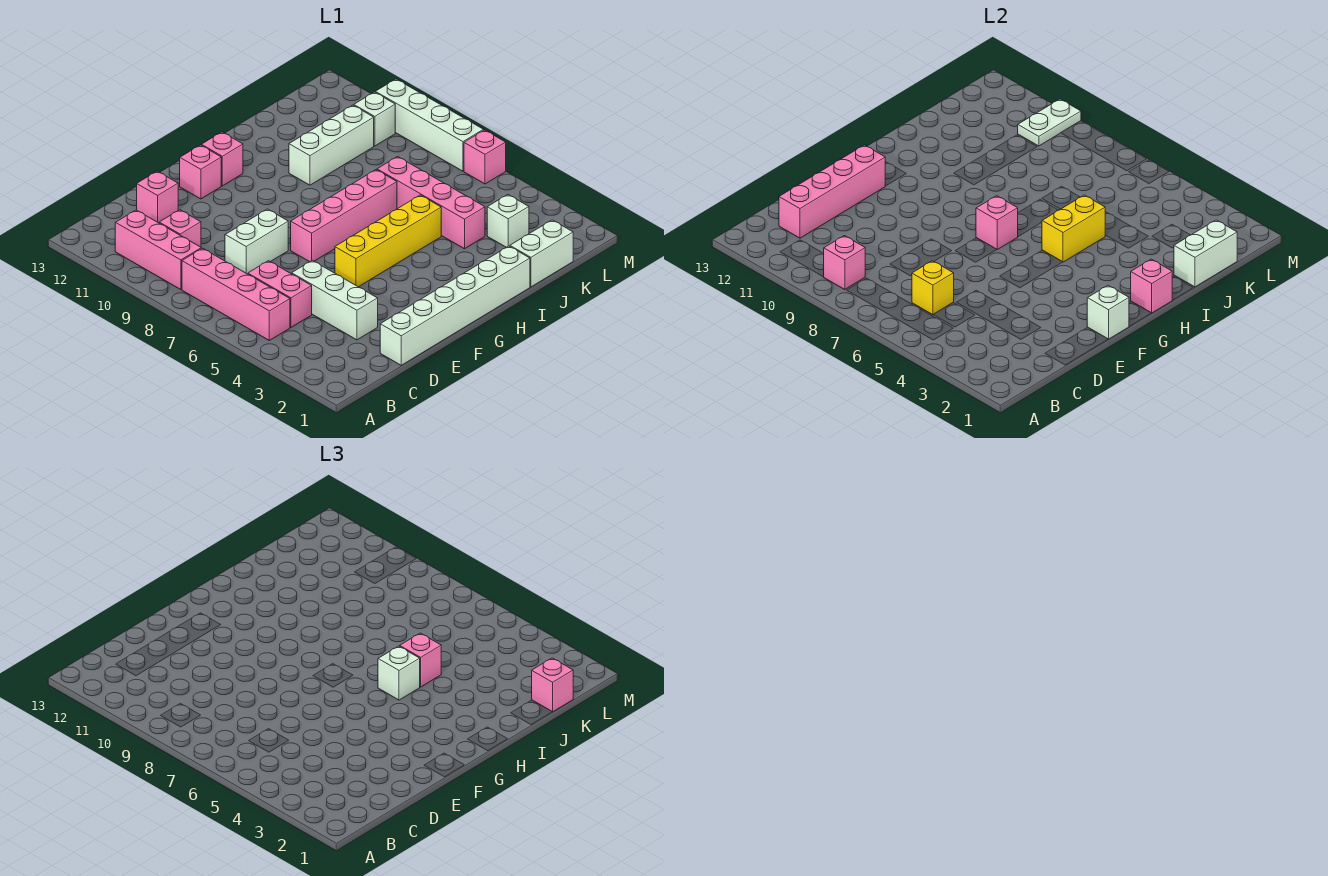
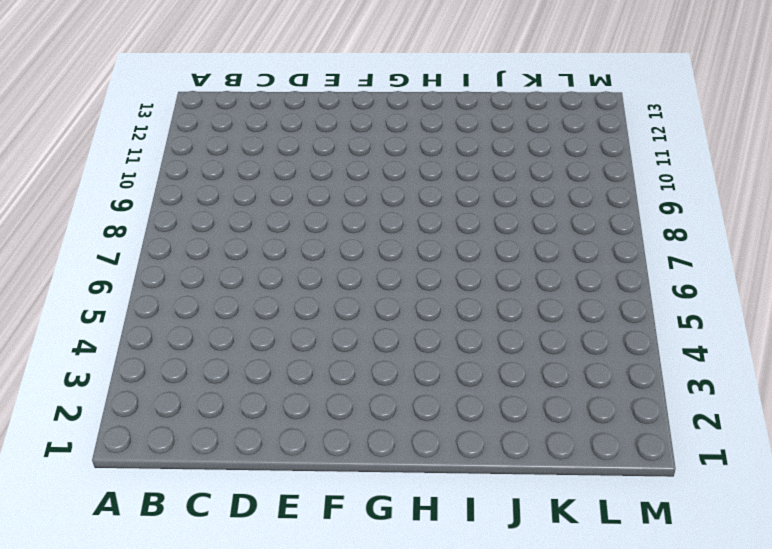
none -> pink 1x4 brick [182,248,290,340]
none -> pink 1x3 brick [115,210,201,290]
none -> pink 1x2 brick [248,261,312,327]
none -> pink 1x1 brick [159,210,201,247]

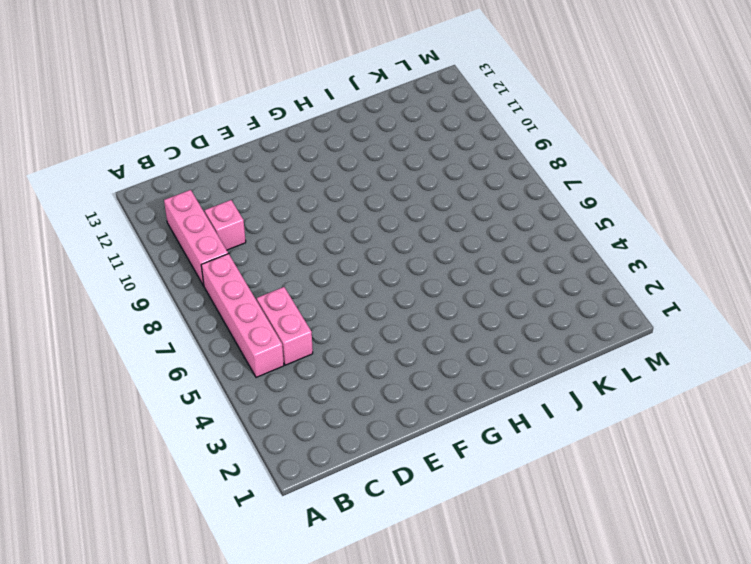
none -> white 1x6 brick [380,246,530,365]
none -> white 1x3 brick [292,260,378,340]
none -> white 1x2 brick [225,209,288,274]
none -> pink 1x1 brick [137,171,178,223]

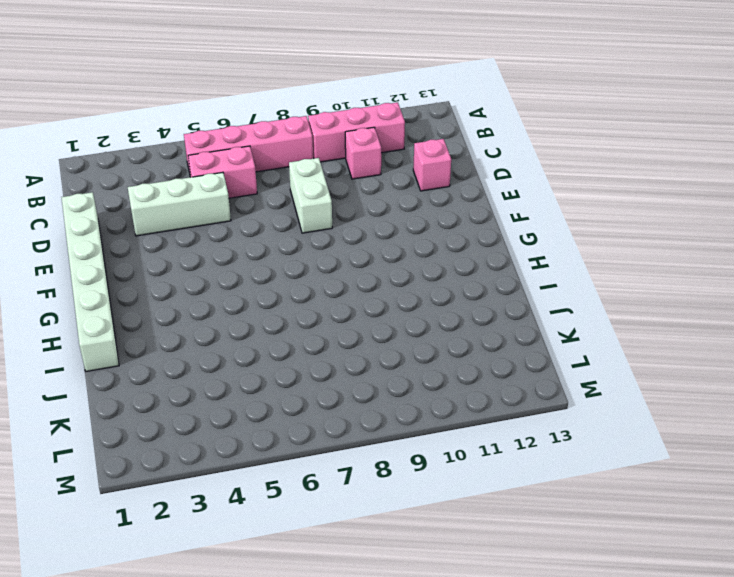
none -> yellow 1x4 brick [335,195,441,287]
none -> pink 1x4 brick [291,170,397,262]
none -> pink 1x1 brick [180,145,221,199]
none -> pink 1x1 brick [201,132,243,186]

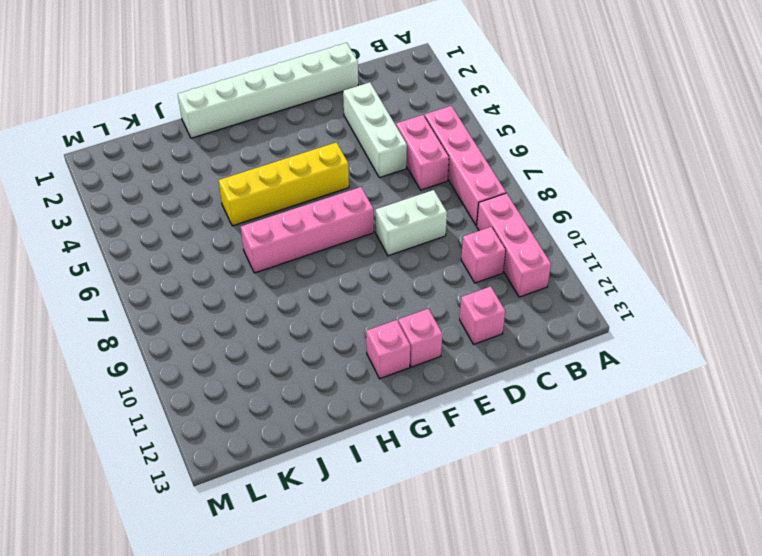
none -> white 1x3 brick [289,105,374,185]
none -> white 1x2 brick [510,220,573,287]
none -> pink 1x4 brick [377,157,485,249]
none -> white 1x1 brick [487,195,529,247]

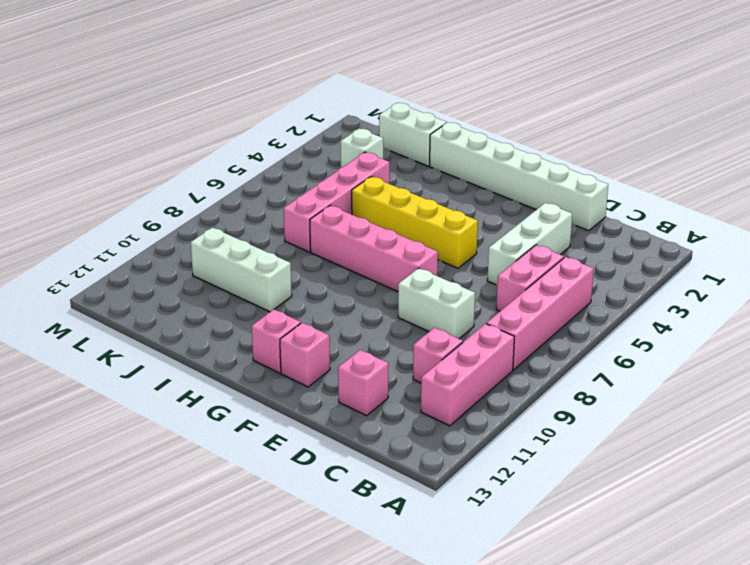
none -> white 1x1 brick [354,92,395,146]
none -> pink 1x1 brick [464,130,506,184]
none -> white 1x4 brick [375,79,484,171]
none -> pink 1x1 brick [824,236,865,290]

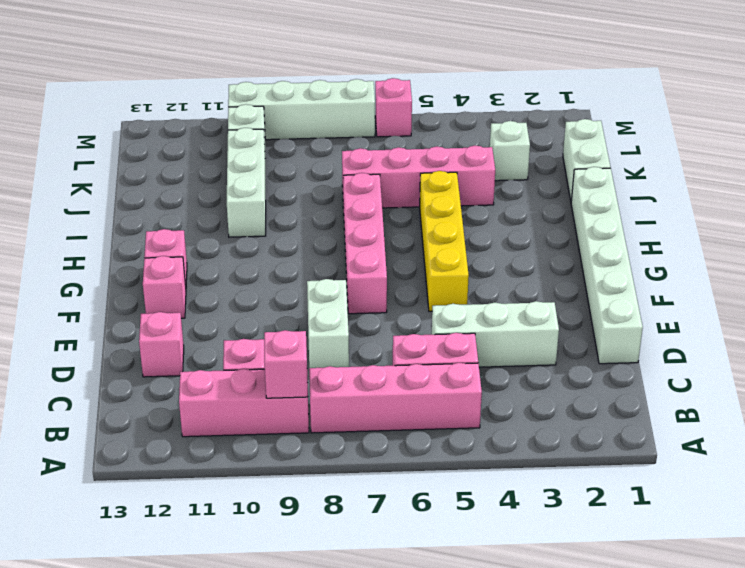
none -> yellow 1x1 brick [912,261,954,315]
none -> pink 1x4 brick [779,145,885,238]
none -> white 1x1 brick [1087,285,1129,339]
none -> pink 1x1 brick [976,196,1018,249]

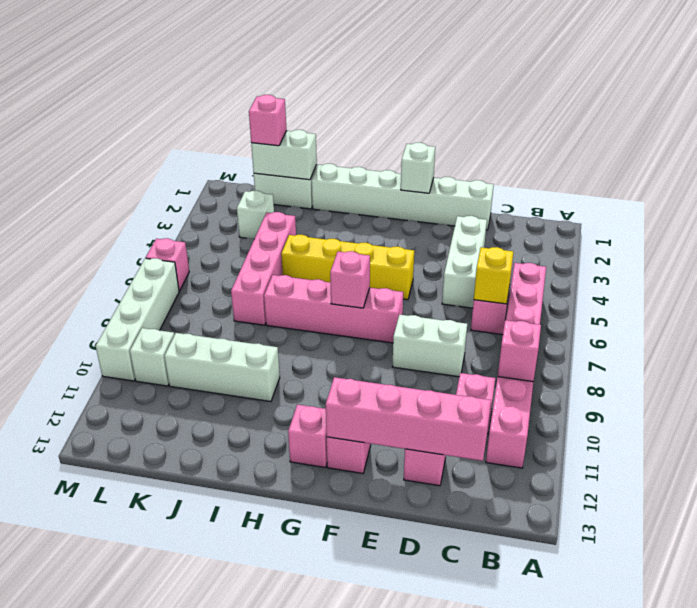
none -> pink 1x1 brick [1131,259,1172,313]
none -> yellow 1x2 brick [1042,195,1105,262]
none -> white 1x2 plate [1018,99,1081,146]
none -> white 1x1 brick [378,646,420,700]

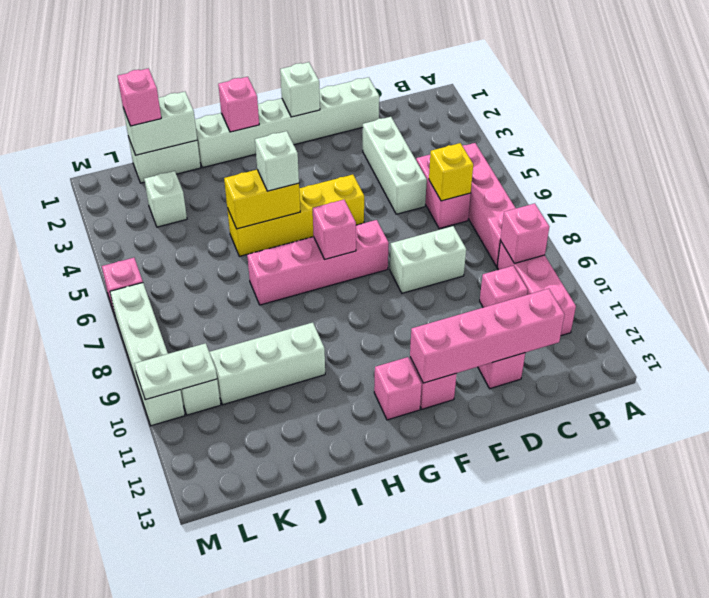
none -> pink 1x4 brick [377,157,485,249]
none -> pink 1x1 brick [400,633,441,687]

